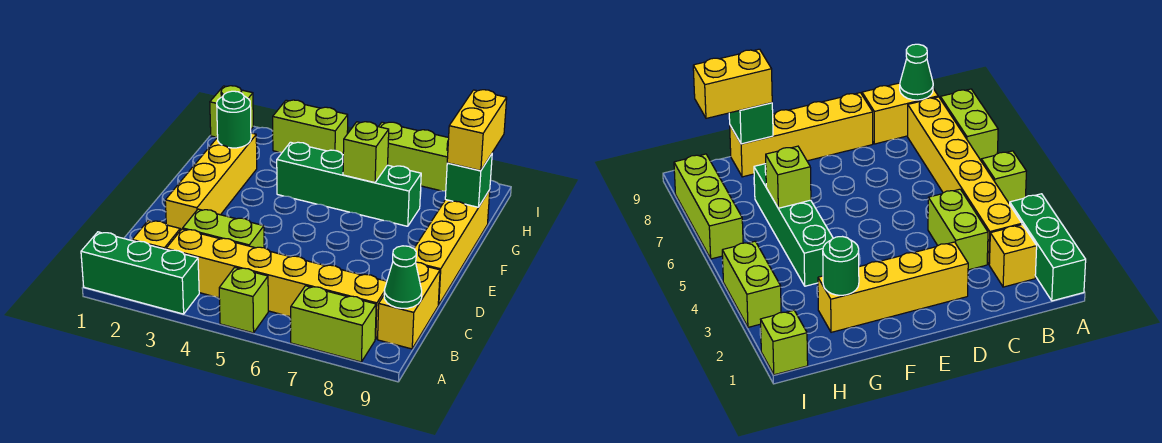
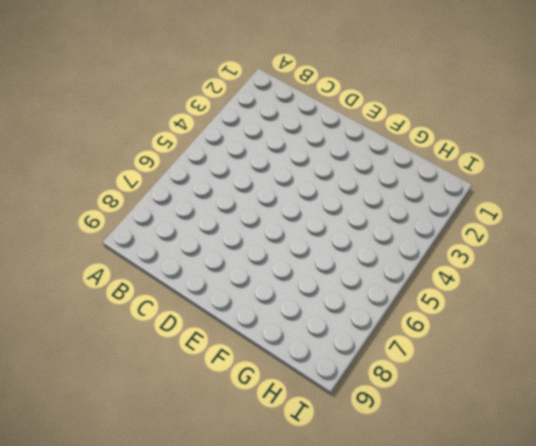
none -> green 1x3 brick [81,232,199,314]
none -> lime 1x1 brick [219,267,268,333]
none -> lime 1x2 brick [291,286,376,362]

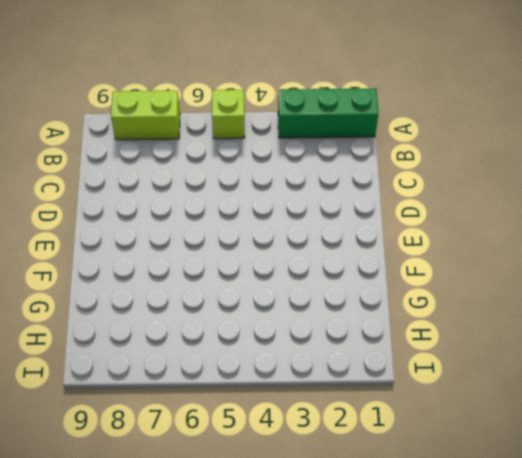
none -> yellow 1x1 brick [132,220,180,249]
none -> yellow 1x6 brick [166,229,387,339]
none -> yellow 1x2 brick [378,262,440,349]

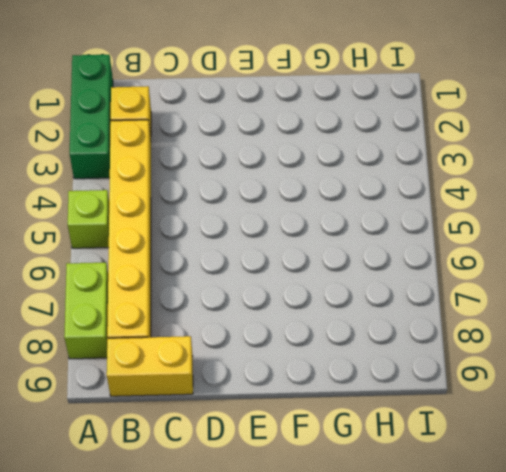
none -> lime 1x2 brick [183,209,264,248]
none -> yellow 1x4 brick [165,133,257,231]
none -> yellow 1x4 brick [414,190,490,305]

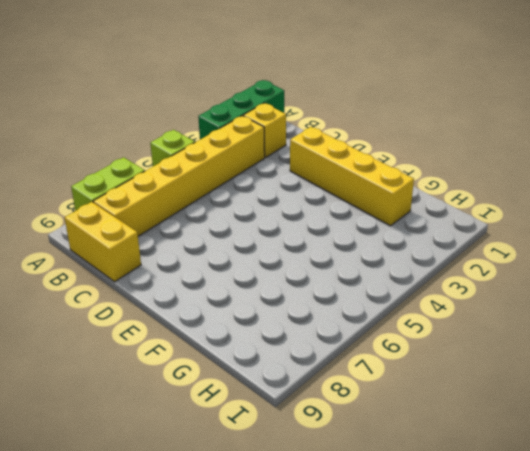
none -> lime 1x2 brick [183,209,264,248]
none -> yellow 1x4 brick [414,190,490,305]
none -> green 1x4 brick [277,142,421,226]

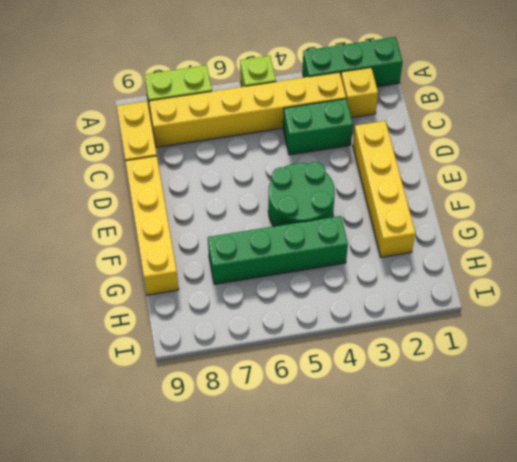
green 1x2 brick [283,99,353,155] -> lime 1x2 brick [183,209,264,248]
green 2x2 round brick [268,162,335,226] -> none
none -> lime 1x1 brick [210,86,253,137]
none -> lime 1x2 brick [273,100,348,155]
none -> lime 1x3 brick [379,122,449,191]

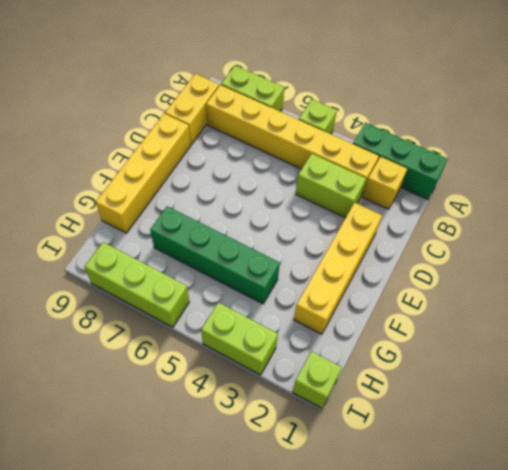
none -> green 1x1 cone [384,246,422,308]
none -> green 1x1 round brick [217,91,251,148]
none -> lime 1x1 brick [343,122,389,183]

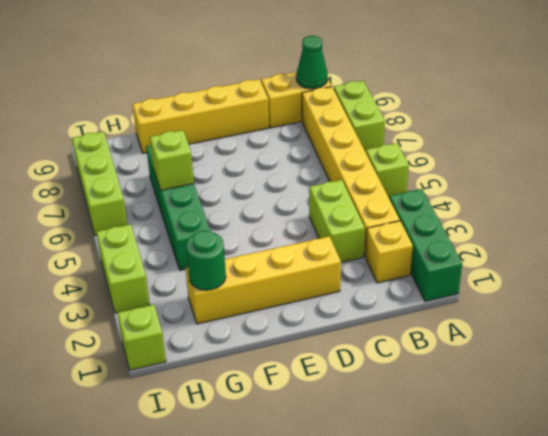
none -> green 1x1 brick [445,154,492,207]
none -> yellow 1x2 brick [447,90,507,171]

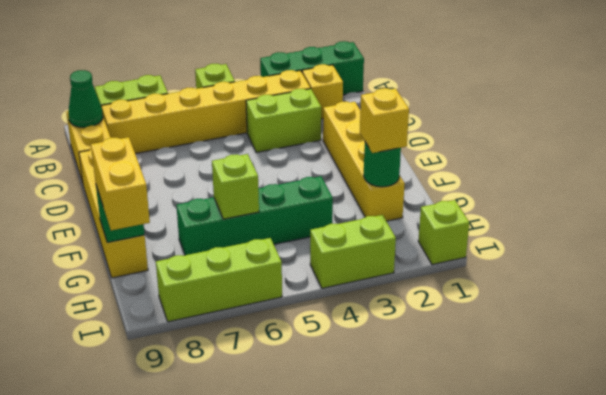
yellow 1x1 brick [360,88,409,153] -> none

